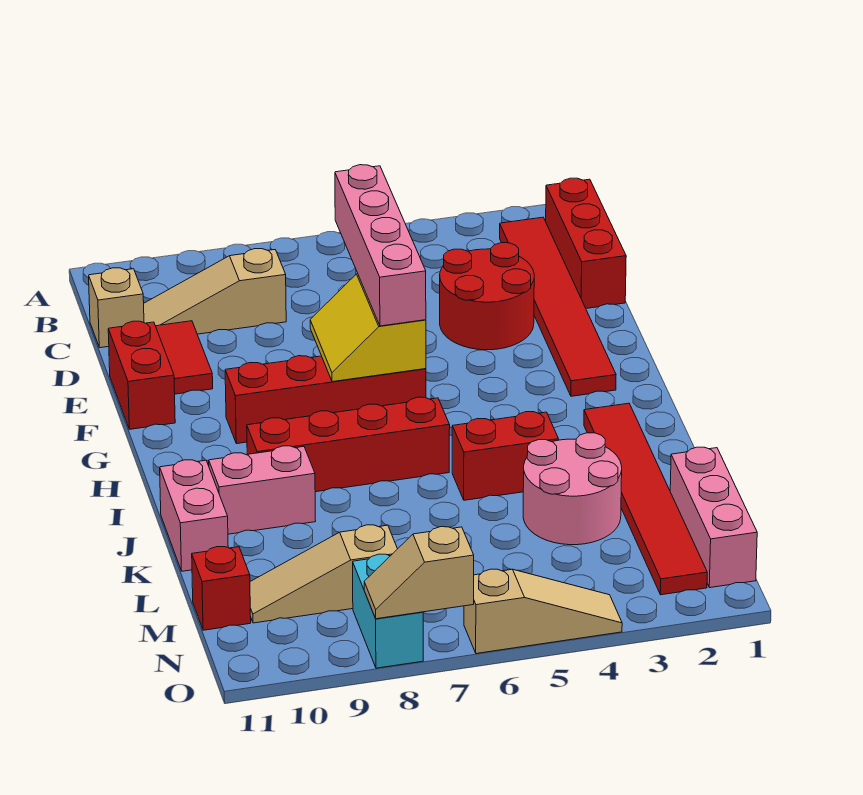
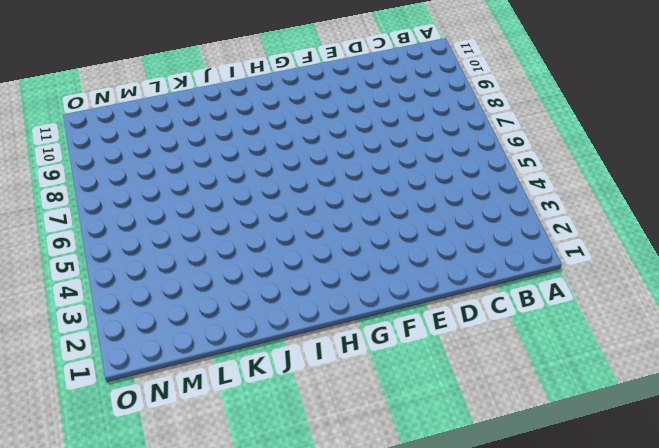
none -> red 1x3 brick [546,178,626,308]
none -> red 1x6 tile [500,217,616,396]
none -> tan 1x3 slope [144,249,286,334]

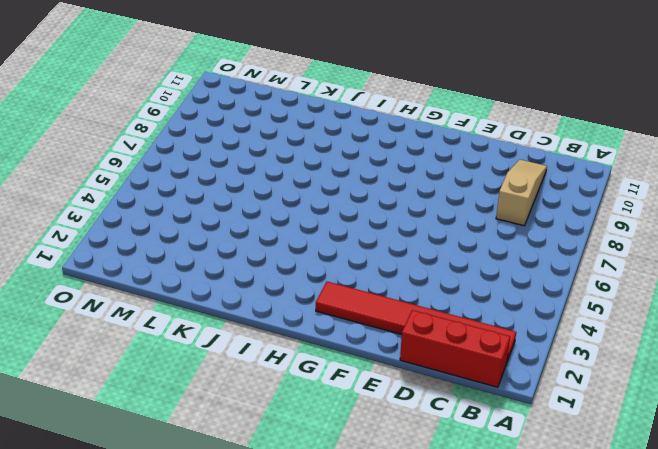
none -> tan 1x1 brick [89,268,144,348]
none -> red 2x2 round brick [440,243,534,350]
none -> red 1x2 tile [156,321,213,394]

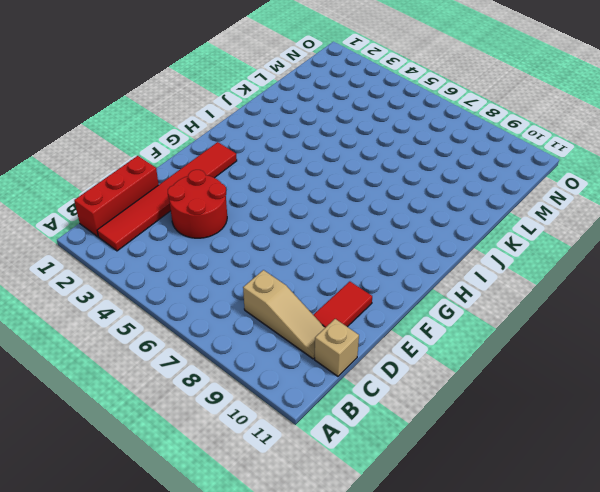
none -> red 1x2 brick [108,321,175,429]
none -> red 1x4 brick [225,356,426,444]
none -> red 1x6 tile [584,403,707,595]

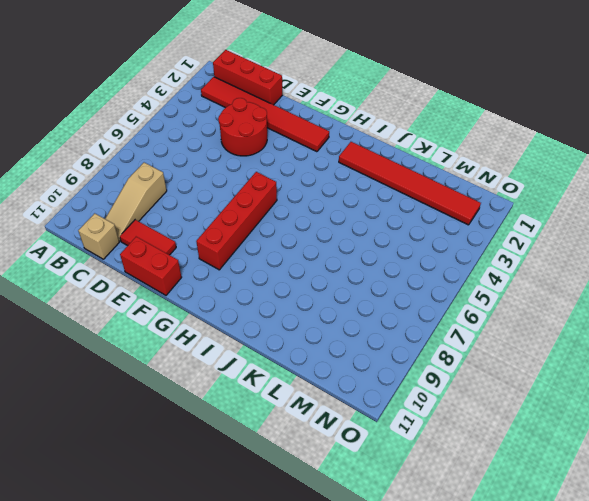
none -> red 1x4 brick [247,397,450,492]
none -> red 1x2 brick [452,412,559,500]
none -> pink 1x2 brick [209,446,315,534]

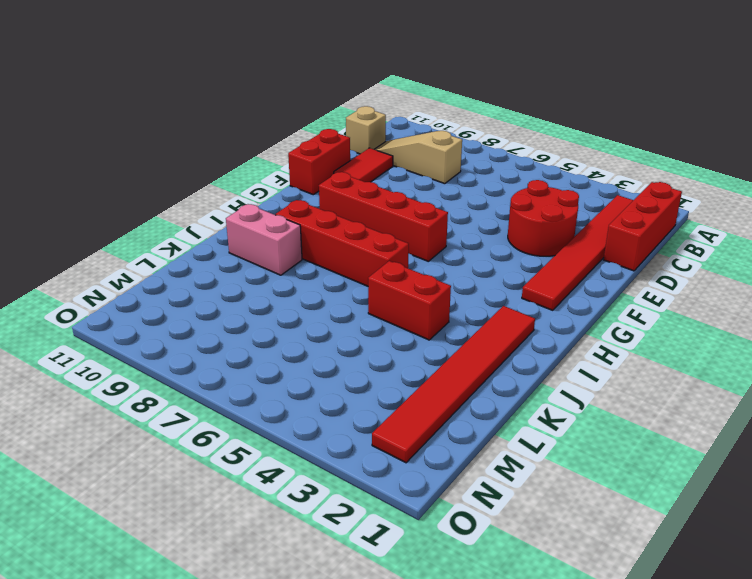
none -> pink 1x2 brick [160,460,228,571]
none -> pink 2x2 round brick [523,433,622,545]
none -> pink 1x3 brick [670,447,757,588]

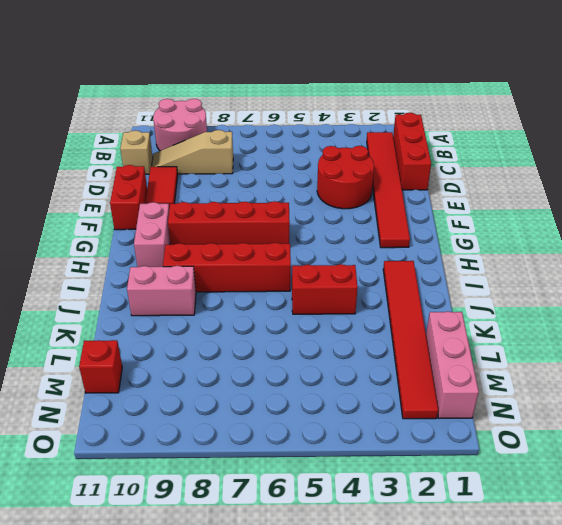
pink 2x2 round brick [153,99,207,151] -> pink 2x2 round brick moved to [523,433,622,545]
pink 1x2 brick [134,202,170,267] -> pink 1x2 brick moved to [160,460,228,571]
none -> tan 1x3 slope [250,525,397,623]
none -> cyan 1x2 brick [353,554,423,668]
none -> tan 1x3 slope [464,569,622,653]

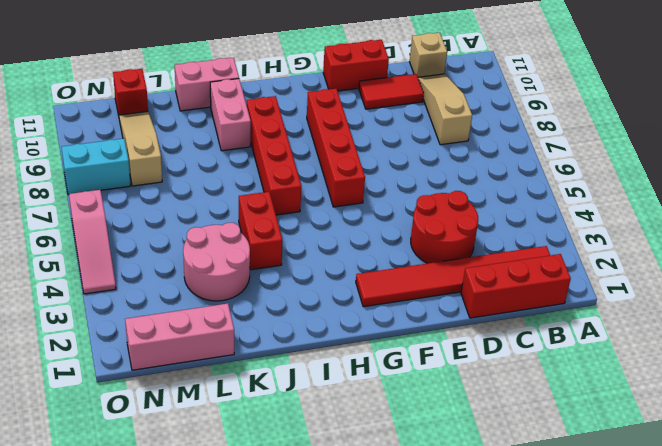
pink 1x3 slope [69,190,116,294] -> tan 1x3 slope [464,569,622,653]
none -> red 1x6 tile [584,403,707,595]
none -> yellow 2x2 slope [310,274,426,382]
none -> tan 1x2 slope [364,527,474,619]

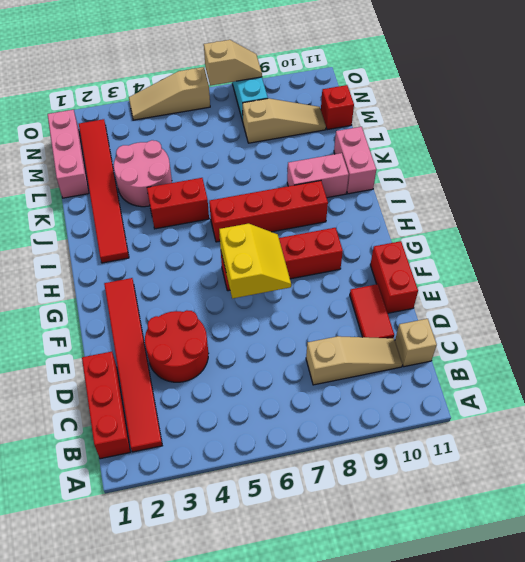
none -> pink 1x4 brick [335,165,426,326]

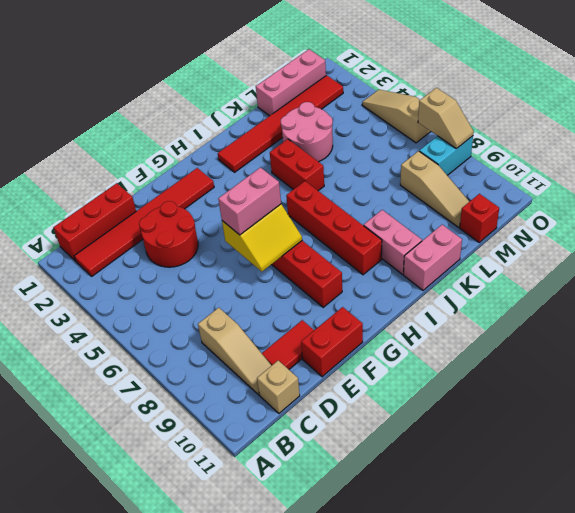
pink 1x2 brick [218,167,281,235] -> pink 1x4 brick [335,165,426,326]

